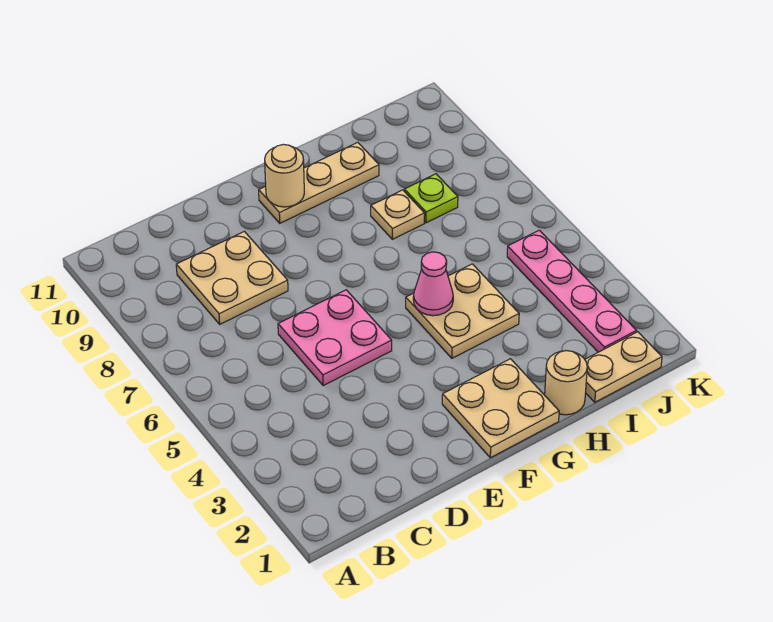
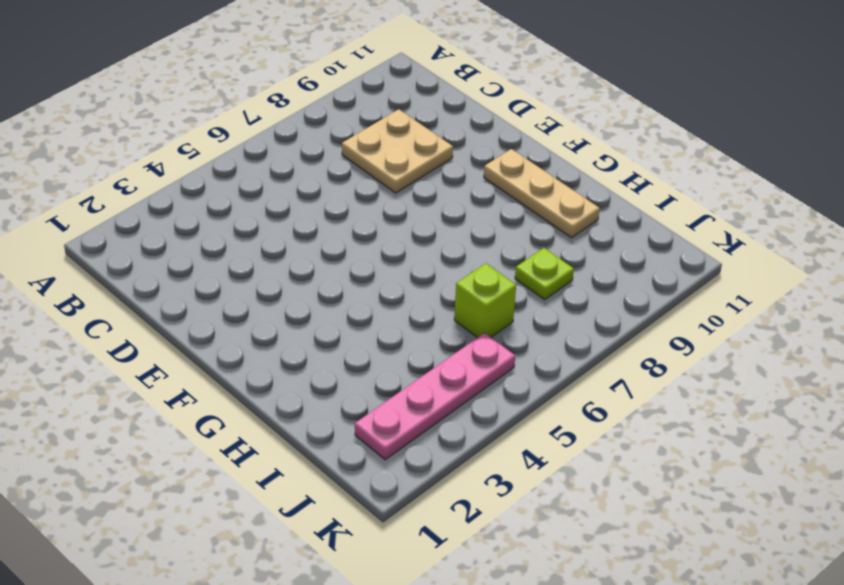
lime 1x1 brick [454,264,516,338] -> none
none -> pink 2x2 plate [278,290,392,386]
none -> tan 2x2 plate [442,359,559,458]
none -> tan 2x2 plate [406,264,519,358]

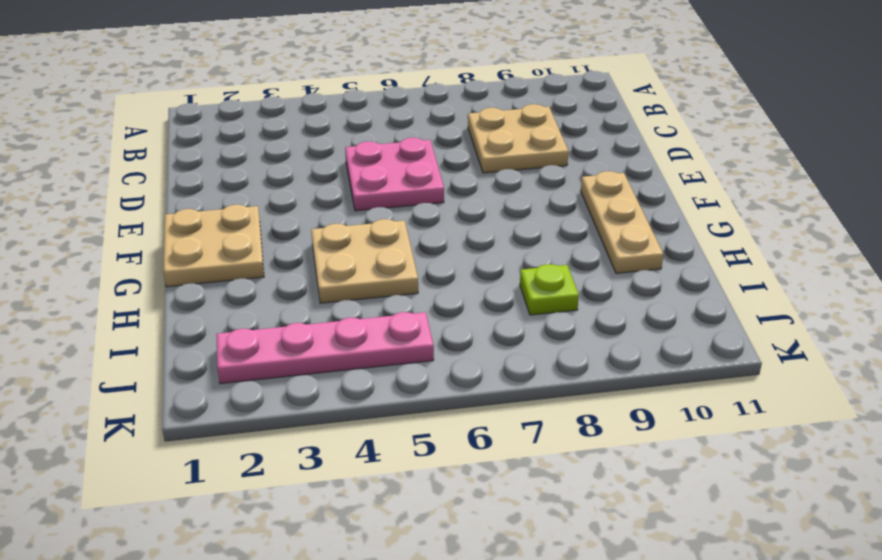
none -> tan 1x1 round brick [545,351,587,415]
none -> tan 1x1 plate [371,190,425,239]
none -> tan 1x2 plate [585,332,662,402]

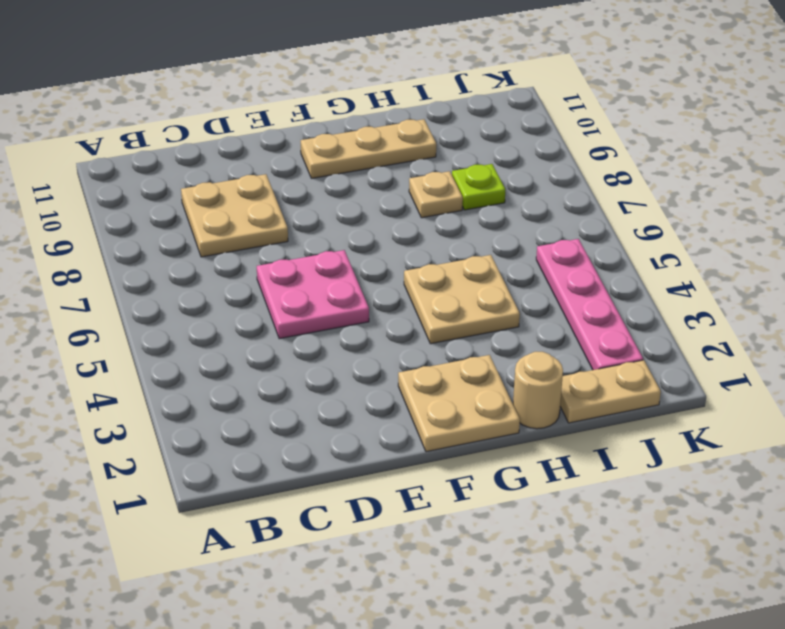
none -> tan 1x1 round brick [265,144,304,207]
none -> pink 1x1 cone [413,252,453,316]

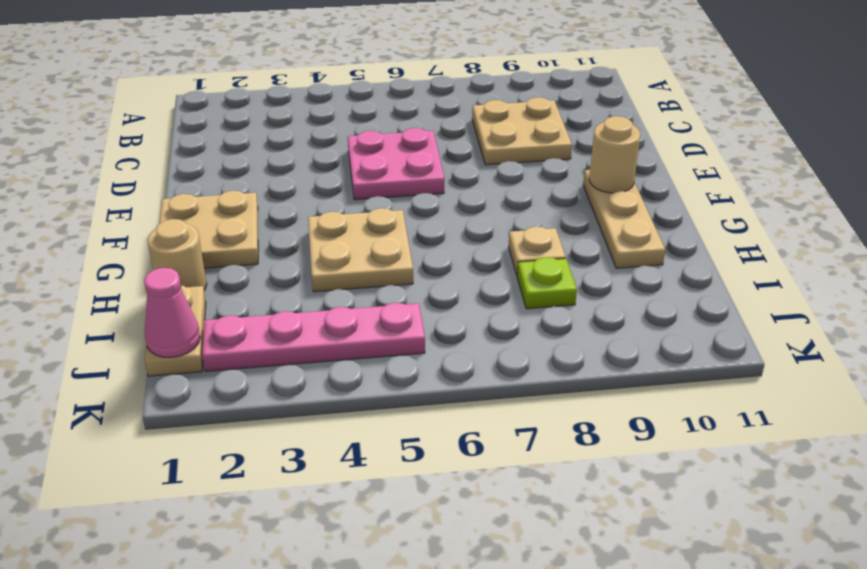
pink 1x1 cone [144,268,200,357] -> pink 1x1 cone moved to [413,252,453,316]

